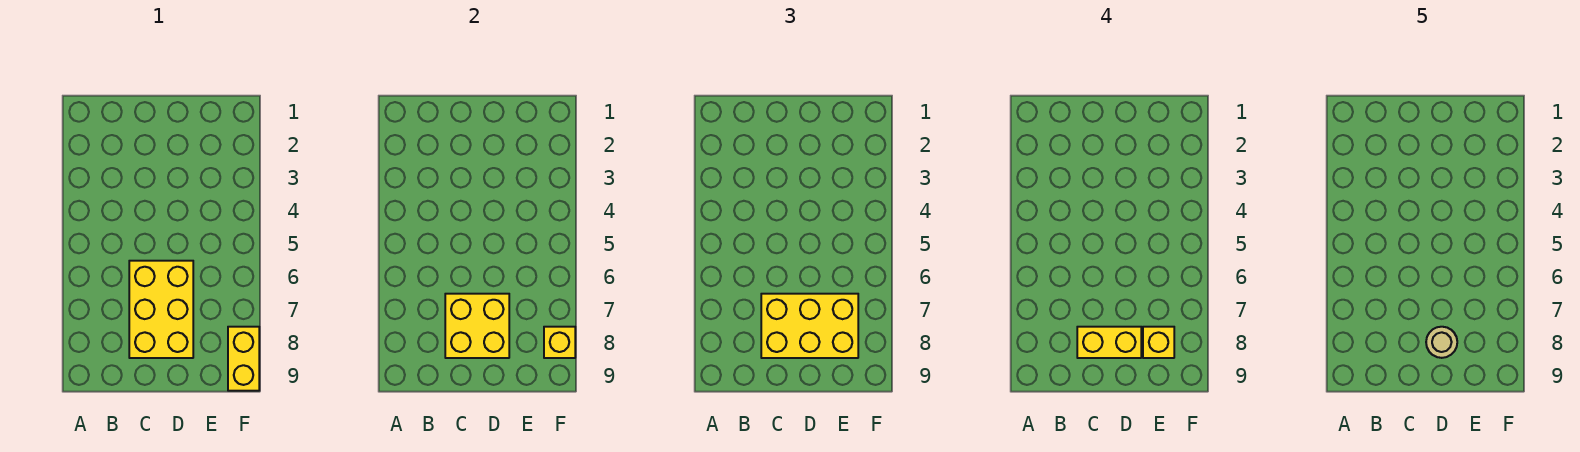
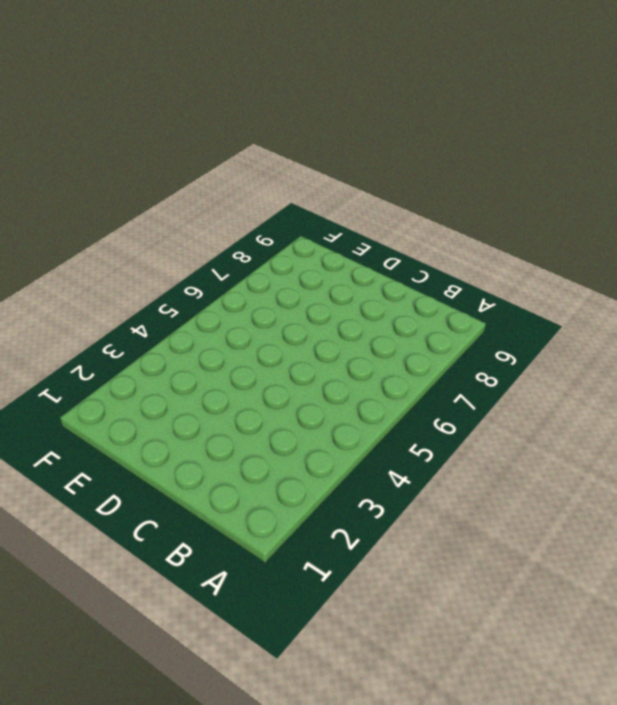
none -> yellow 2x3 brick [129,261,193,358]
none -> yellow 1x2 brick [228,327,259,391]

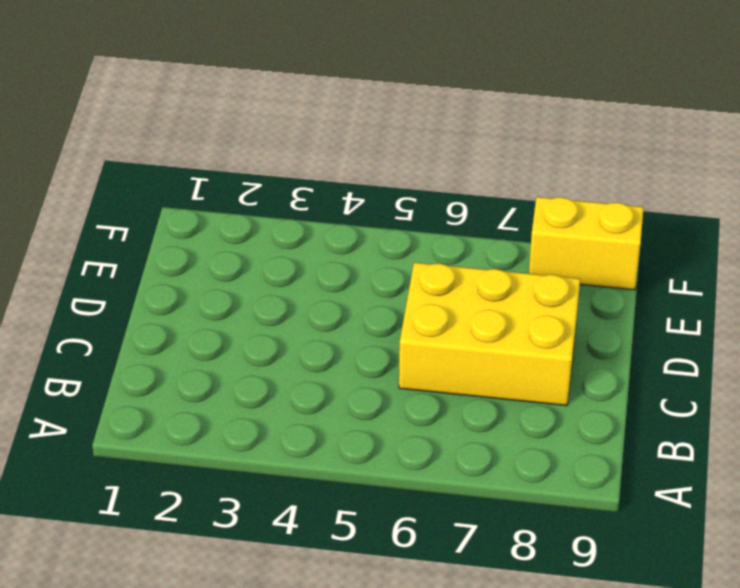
none -> yellow 2x2 brick [445,294,509,358]
none -> yellow 1x1 brick [544,327,575,358]

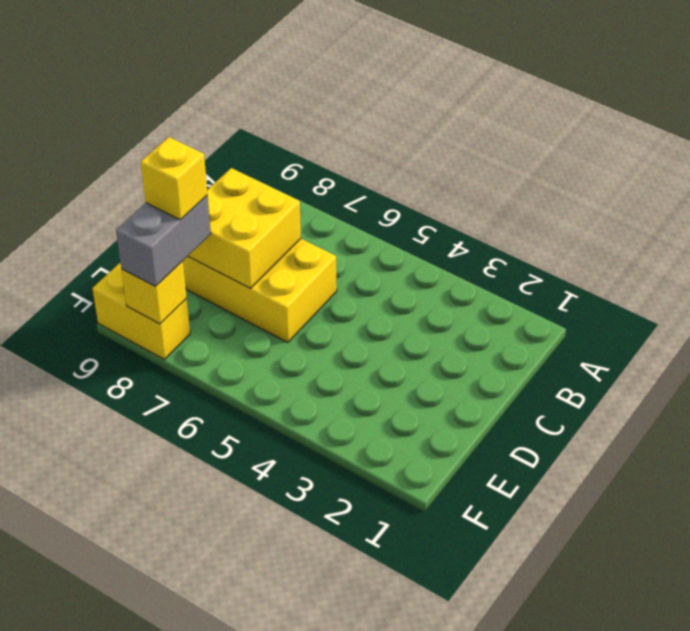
grey 1x2 brick [116,195,211,286] -> yellow 2x3 brick [761,294,858,358]
none -> yellow 1x2 brick [1077,327,1141,358]
none -> tan 1x1 round brick [1426,327,1457,358]

